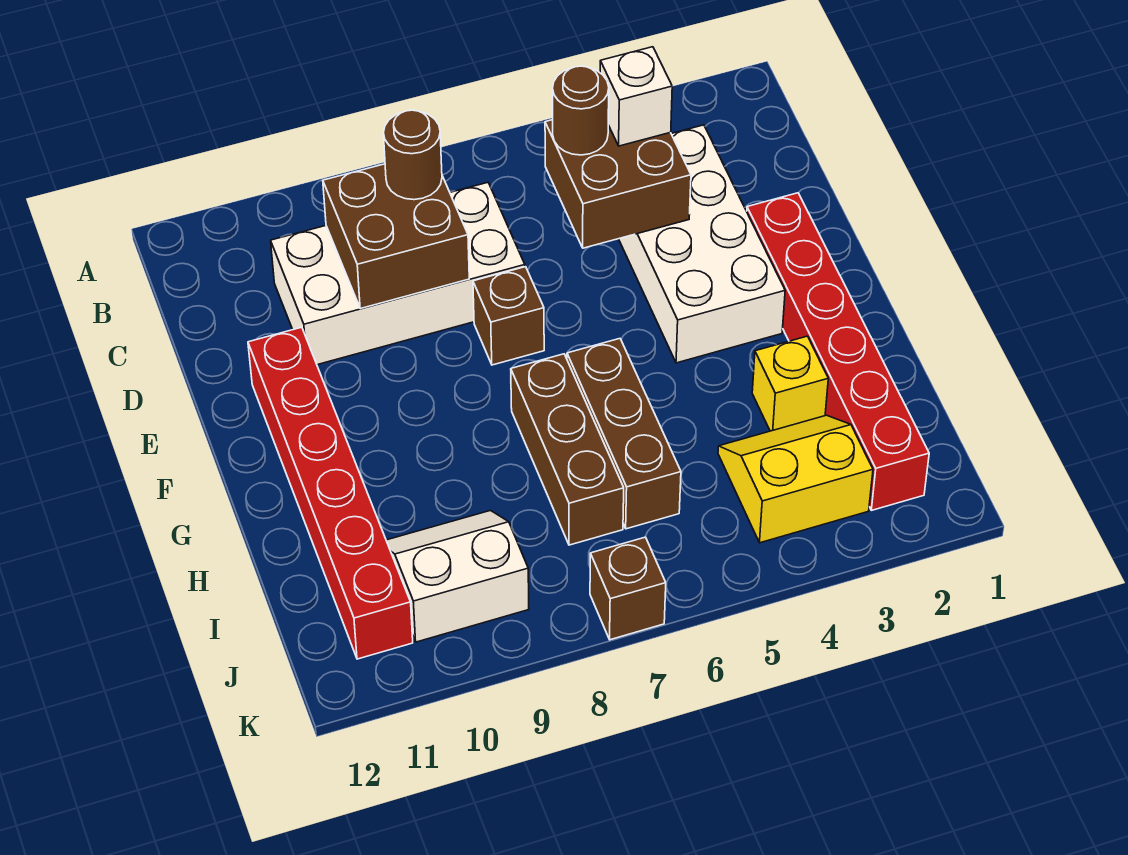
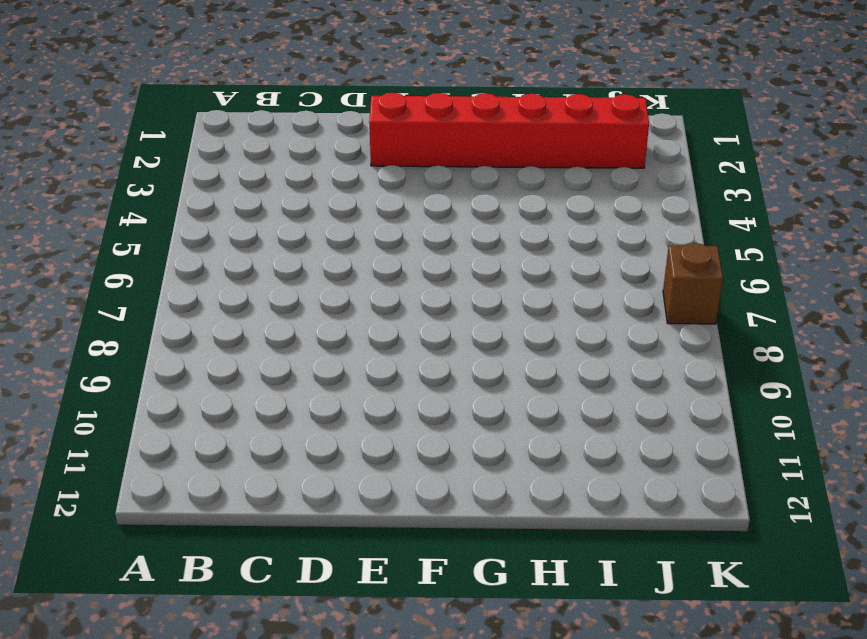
none -> white 2x4 brick [619,125,785,363]
none -> white 2x4 brick [271,183,525,365]
none -> brown 1x1 brick [473,267,544,365]

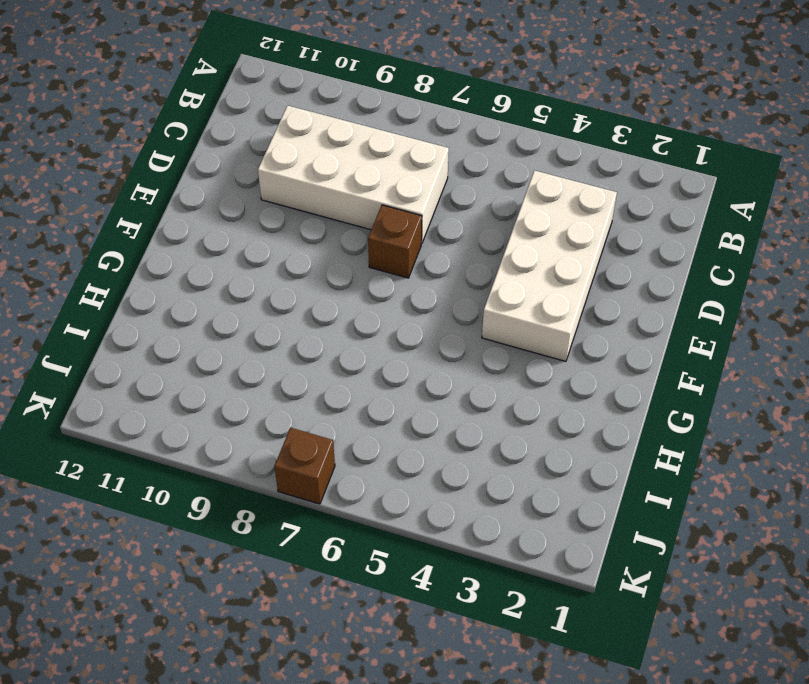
none -> red 1x6 brick [747,193,929,510]
none -> red 1x6 brick [248,327,413,659]
none -> brown 1x3 brick [567,339,681,529]

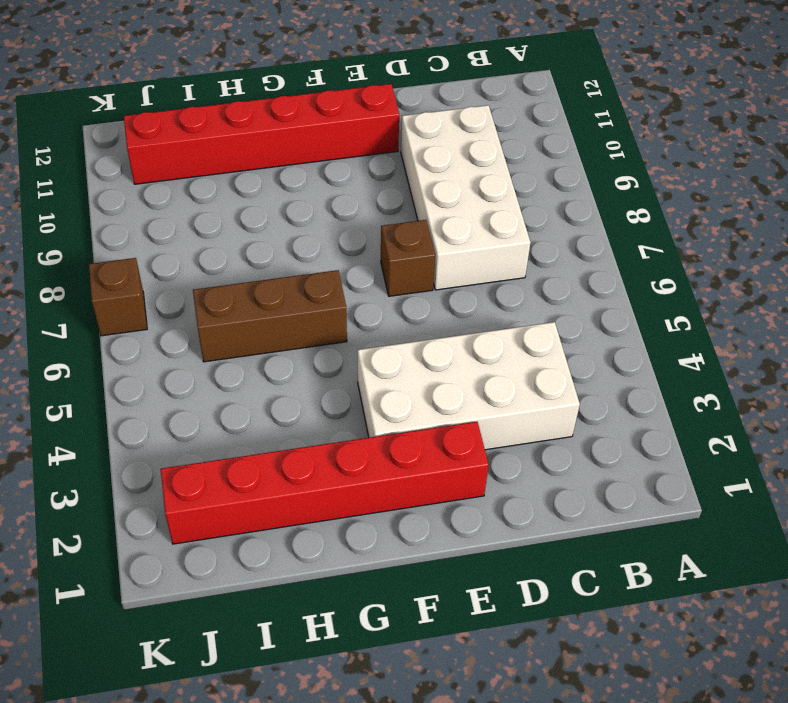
none -> brown 1x3 brick [511,354,624,545]
none -> yellow 1x1 brick [752,336,828,431]
none -> yellow 2x2 slope [718,415,873,543]

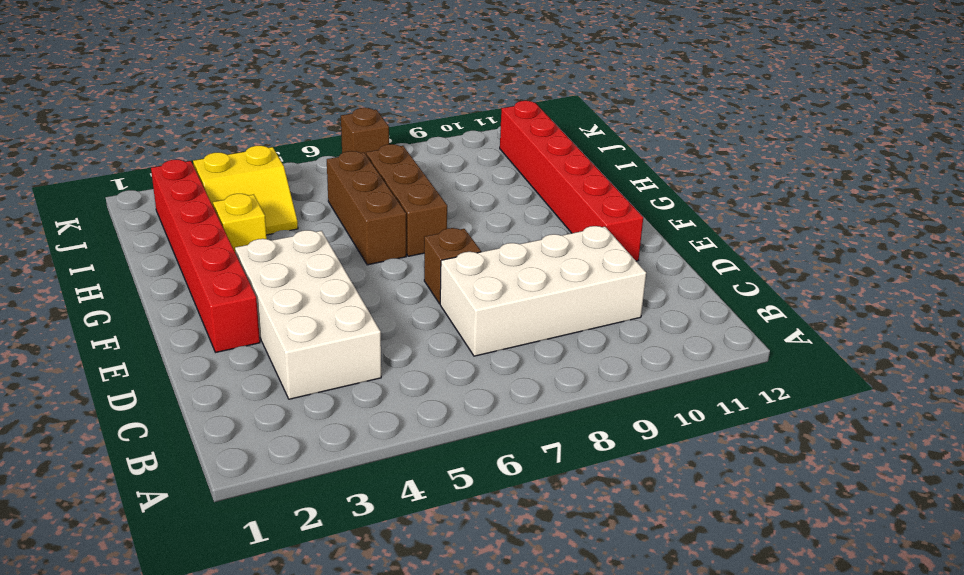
none -> white 2x2 slope [386,511,529,642]
none -> brown 2x2 brick [545,120,691,248]
none -> brown 2x2 brick [323,164,469,309]

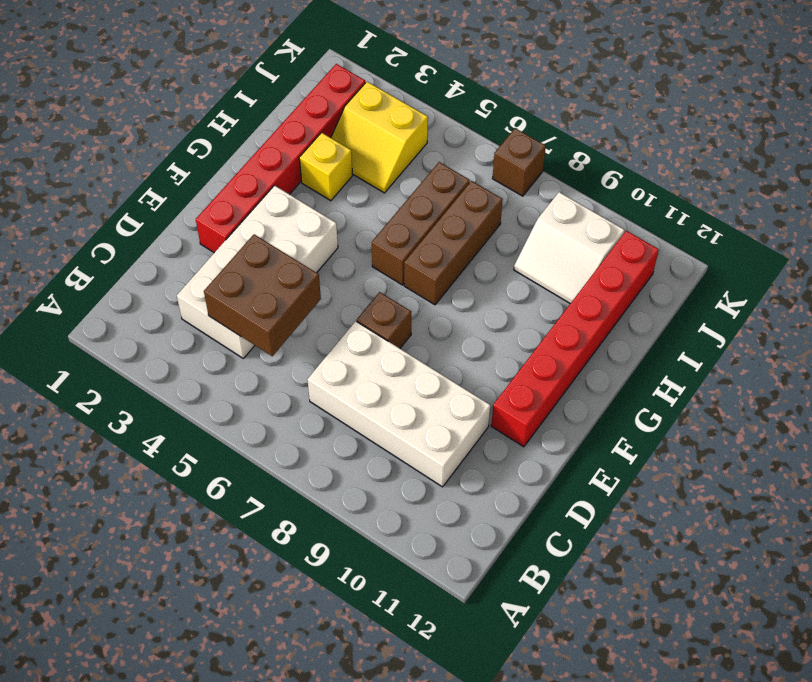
none -> brown 2x2 brick [323,164,469,309]
none -> white 1x1 brick [600,47,672,146]
none -> brown 1x1 round brick [553,66,609,155]

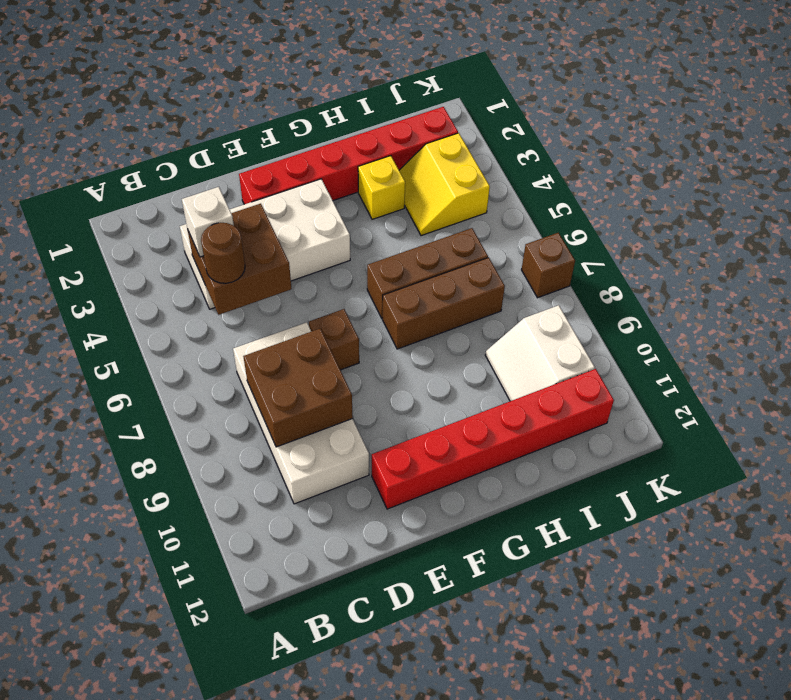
none -> brown 1x1 round brick [383,110,442,200]

